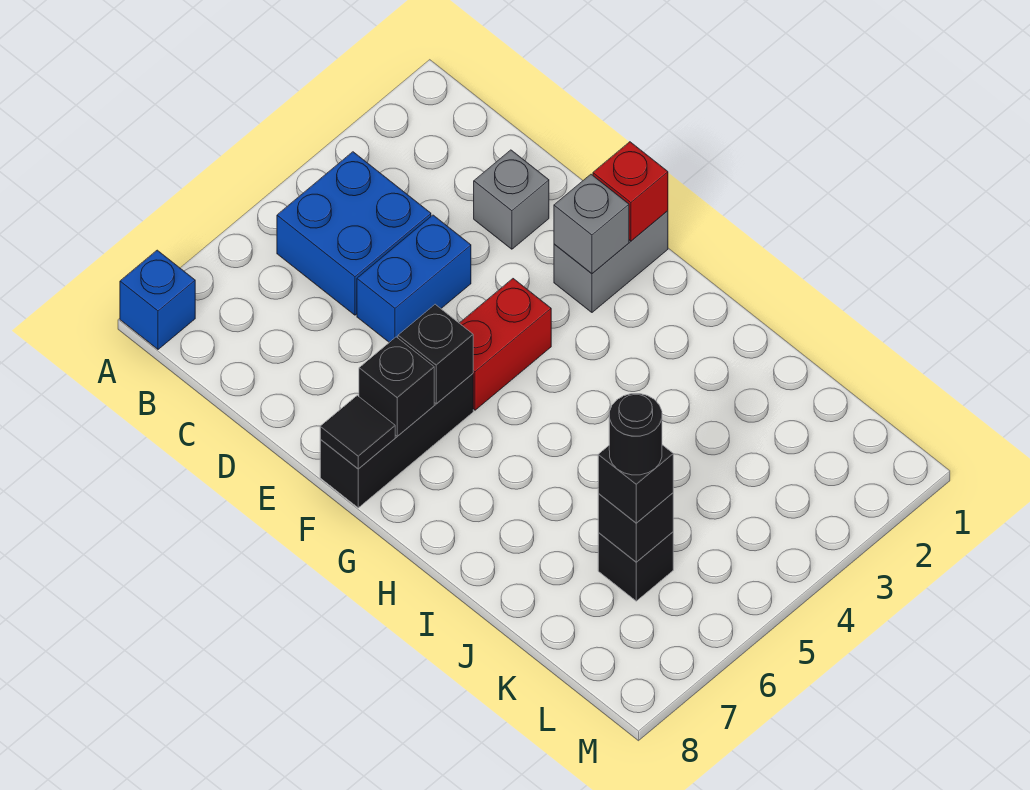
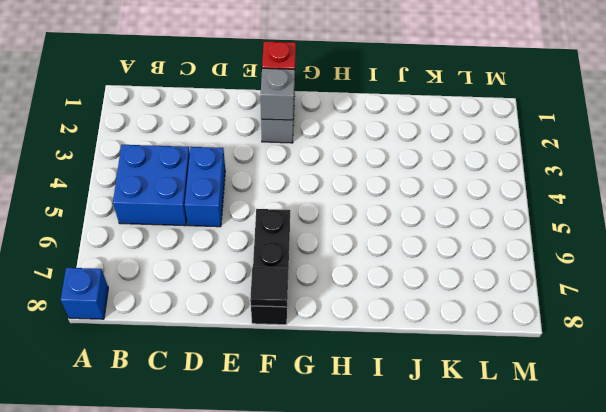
none -> grey 1x1 brick [474,150,549,249]
none -> red 1x2 brick [460,279,551,410]
none -> black 1x1 brick [598,532,673,601]

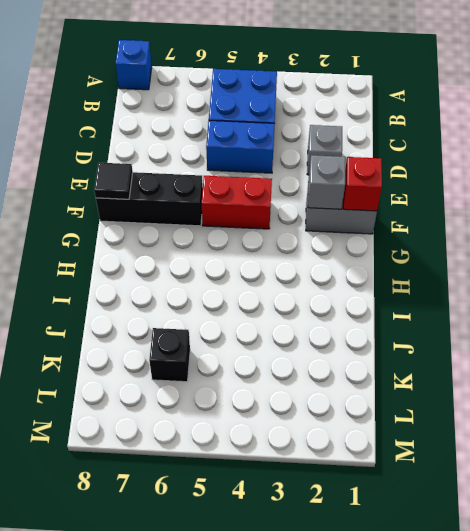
none -> black 1x1 brick [398,304,473,404]
none -> black 1x1 brick [359,337,434,436]
none -> black 1x1 brick [598,493,673,562]

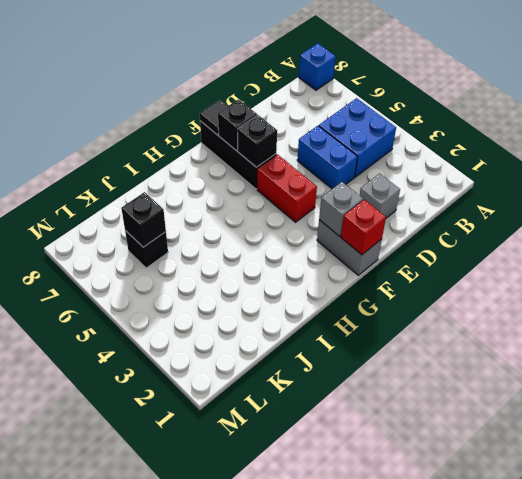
none -> black 1x1 brick [598,445,673,523]
none -> black 1x1 round brick [609,394,662,475]

